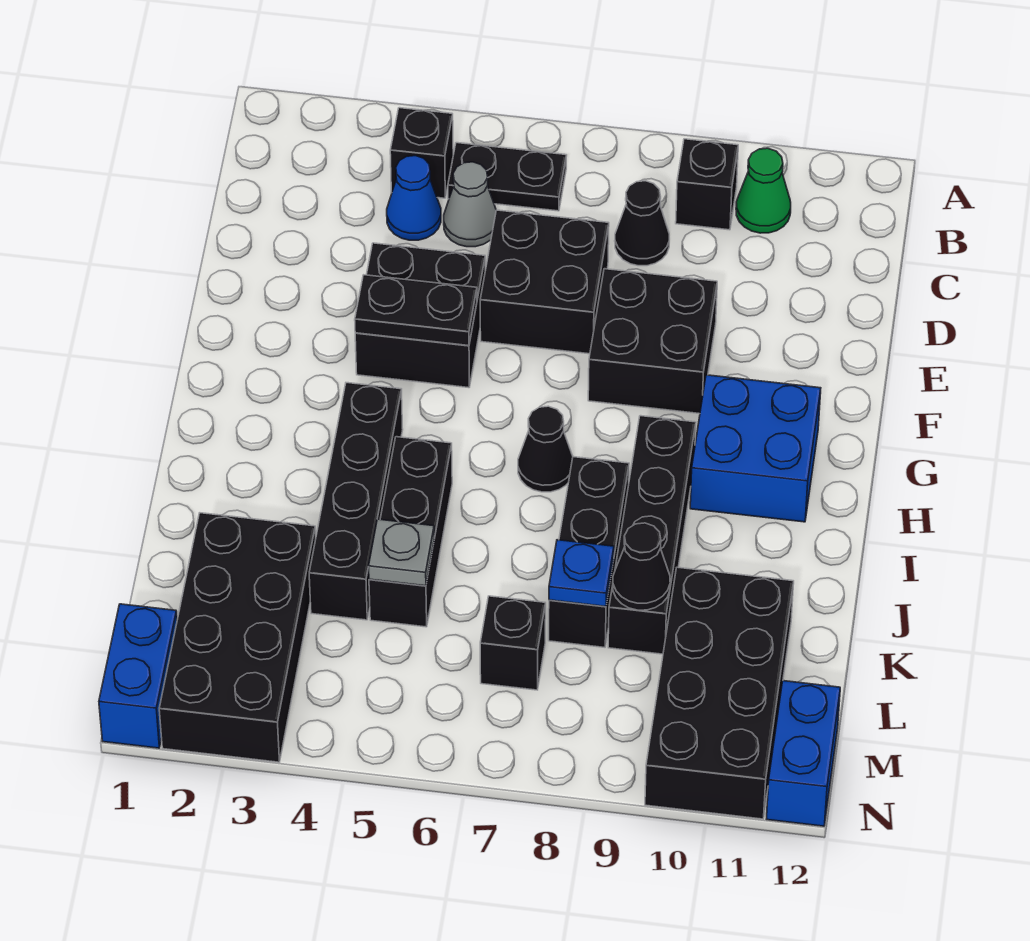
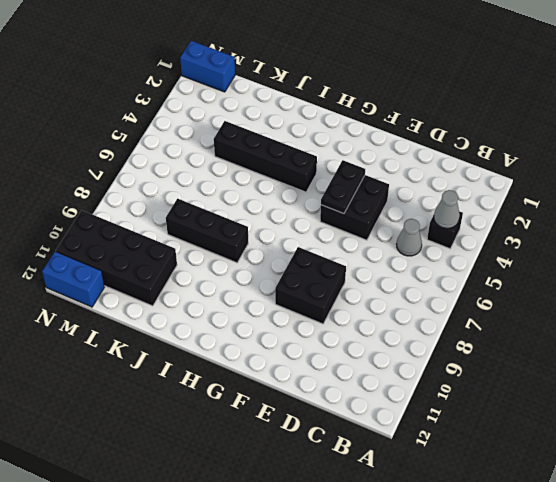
grey 1x1 cone [434,190,460,228] -> none
none -> black 1x2 plate [448,143,567,211]
none -> black 1x1 brick [676,139,738,230]
none -> green 1x1 cone [736,148,791,233]

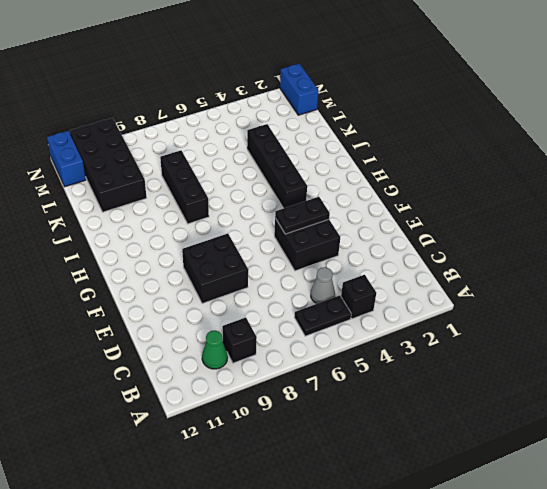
none -> blue 1x1 cone [387,156,441,240]
none -> black 1x1 cone [615,181,669,266]
none -> black 2x2 brick [480,210,609,354]

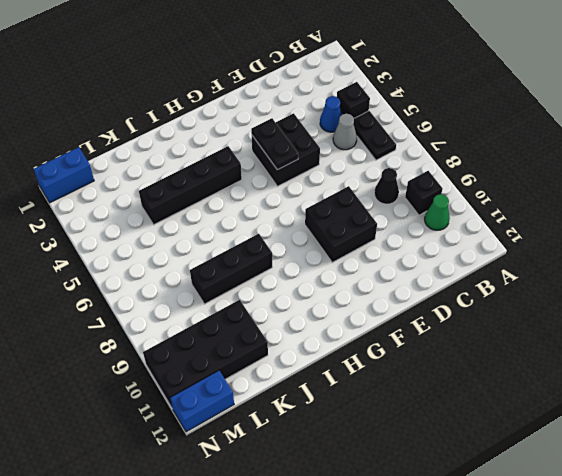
none -> black 2x2 brick [480,210,609,354]
none -> blue 2x2 brick [690,375,821,522]
none -> black 1x1 cone [518,406,573,492]

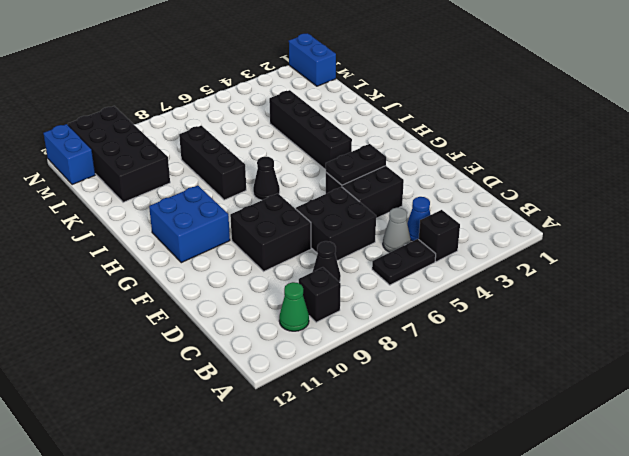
none -> black 1x4 brick [608,416,696,654]
none -> black 1x3 brick [369,437,452,627]
none -> black 2x4 brick [159,513,316,762]

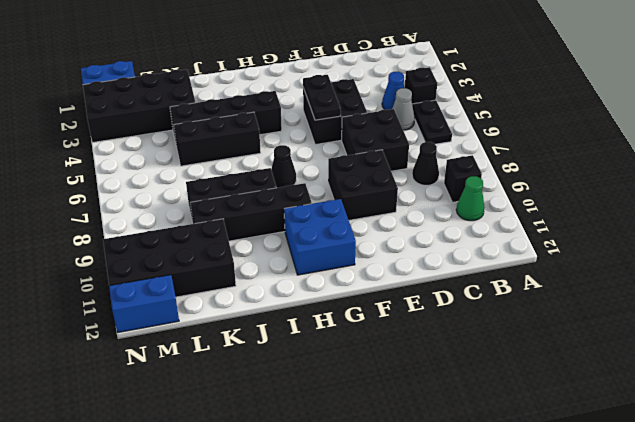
none -> black 1x1 brick [480,596,546,690]
none -> grey 1x1 plate [369,519,434,586]
none -> blue 1x1 plate [549,540,614,607]

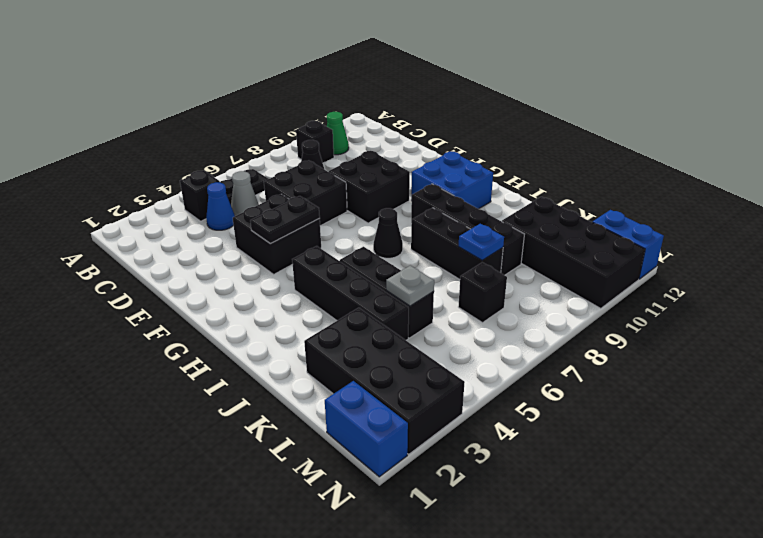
none -> black 1x1 cone [613,523,670,610]

